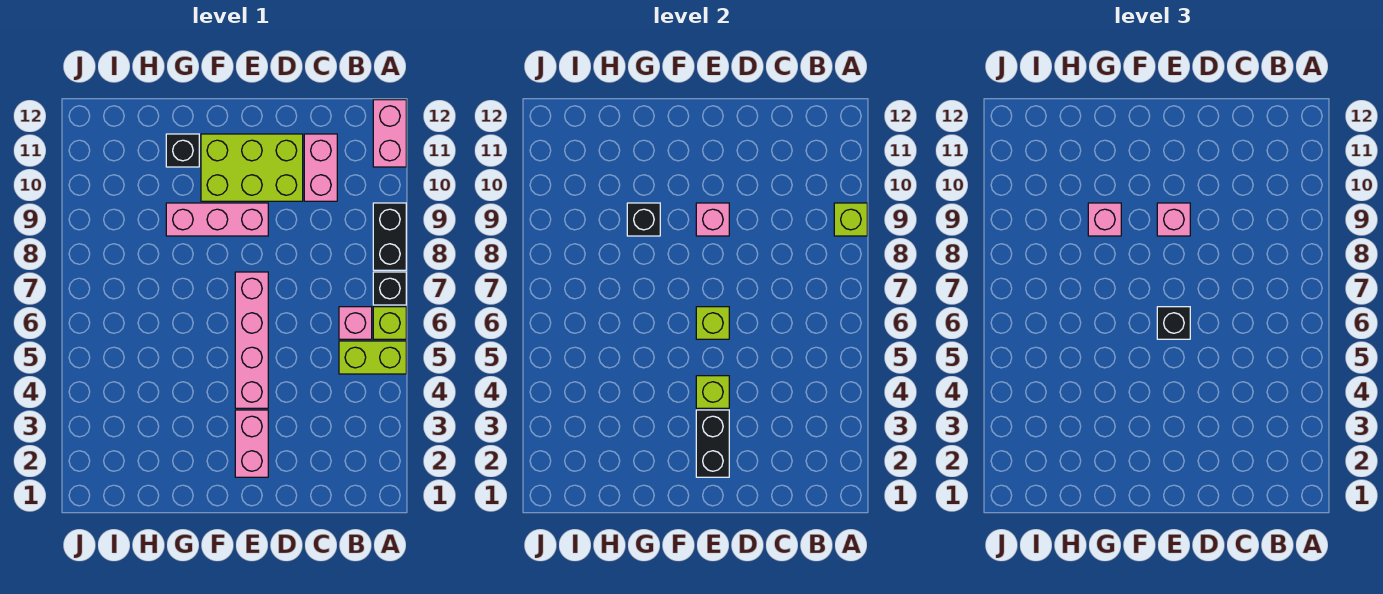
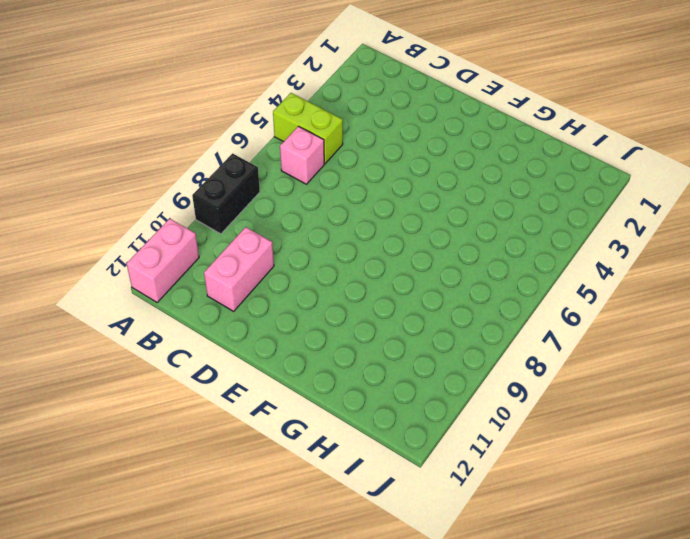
none -> lime 1x1 brick [373,307,406,339]
none -> black 1x1 brick [373,272,406,305]
none -> lime 2x3 brick [201,134,303,201]

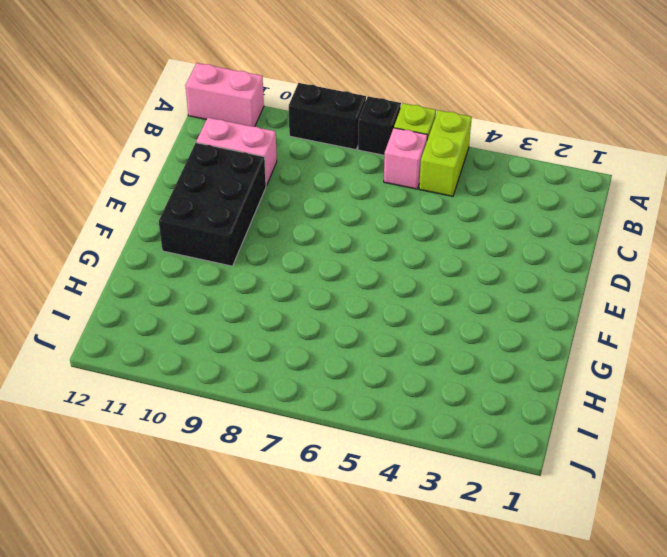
black 2x3 brick [159,143,266,266] -> lime 2x3 brick [201,134,303,201]
none -> pink 1x2 brick [235,410,268,477]
none -> pink 1x4 brick [235,272,268,408]
none -> pink 1x3 brick [166,203,268,236]

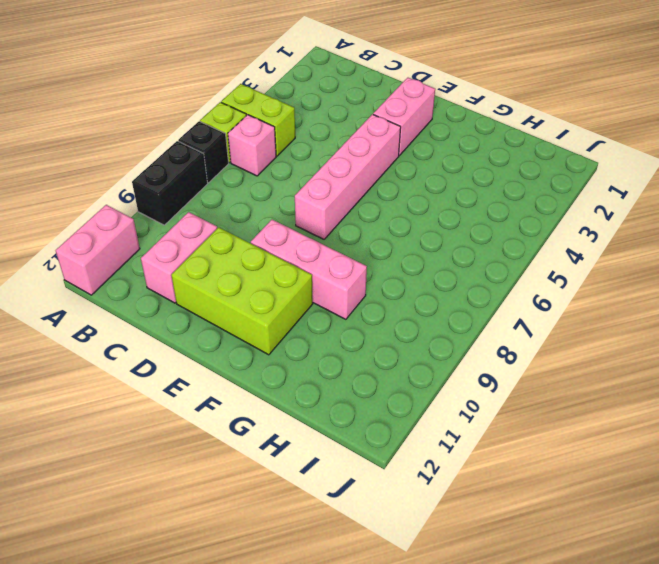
none -> black 1x1 brick [166,134,199,167]
none -> lime 1x1 brick [834,203,867,236]
none -> black 1x2 brick [696,410,729,477]

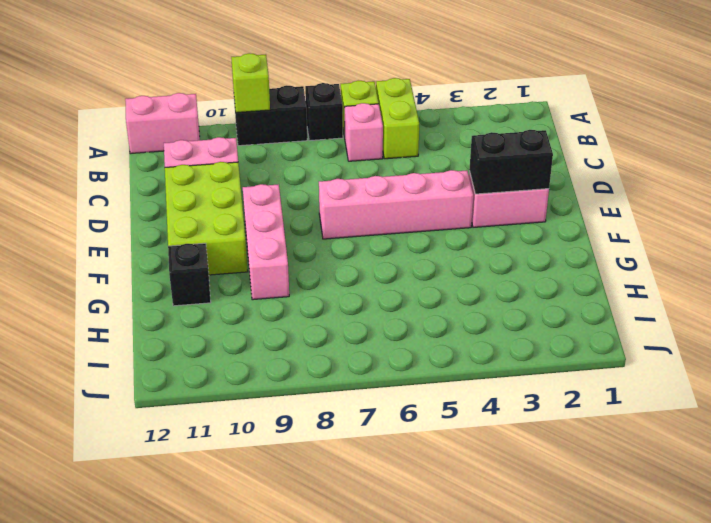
none -> lime 1x1 brick [696,376,729,408]
none -> lime 1x1 brick [696,307,729,339]
none -> pink 1x1 brick [696,203,729,236]

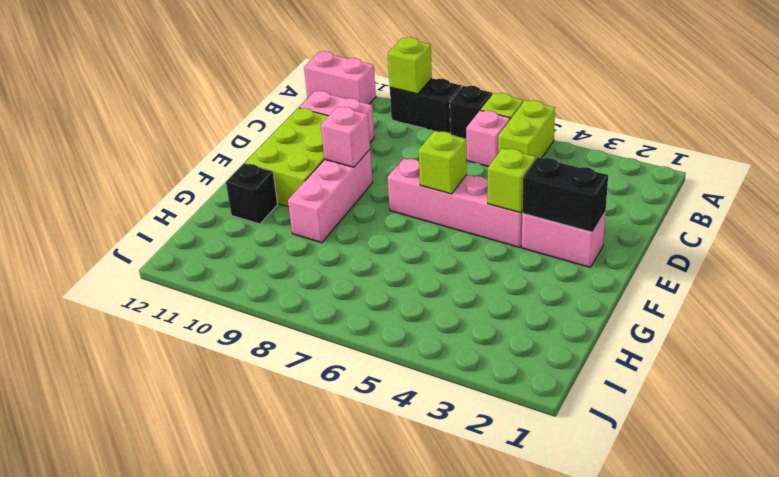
none -> black 1x1 brick [627,203,660,236]
none -> black 1x1 brick [1157,307,1190,339]
none -> pink 1x1 brick [1157,203,1190,236]

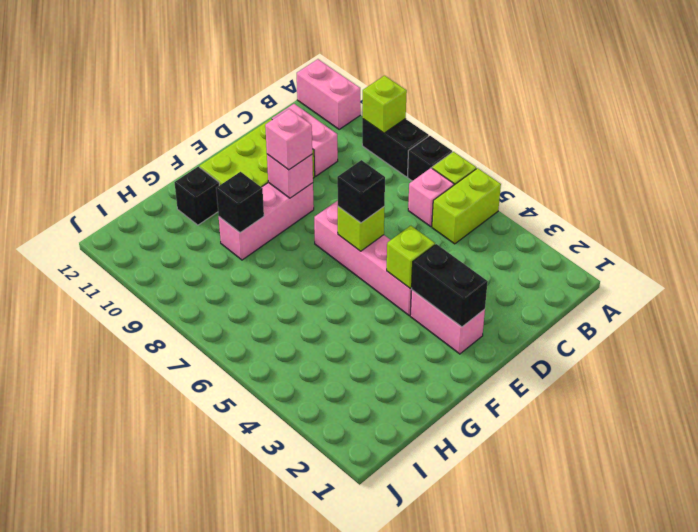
none -> pink 1x1 brick [1088,203,1121,236]

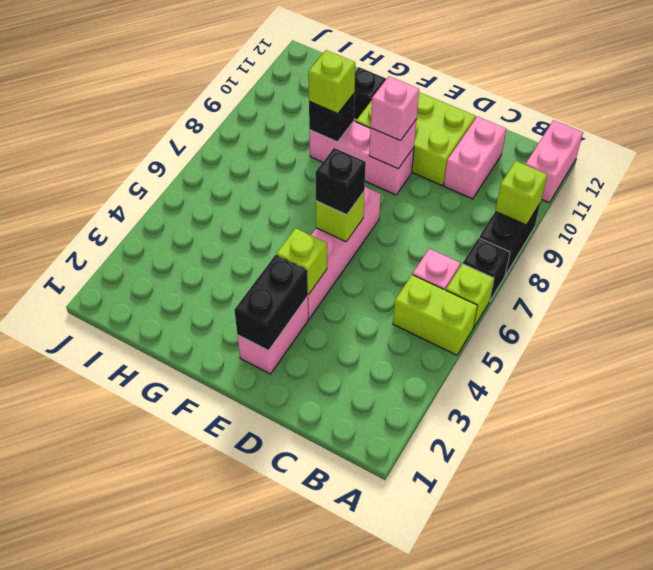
lime 1x1 brick [308,50,355,114] -> pink 1x1 brick [1088,203,1121,236]

